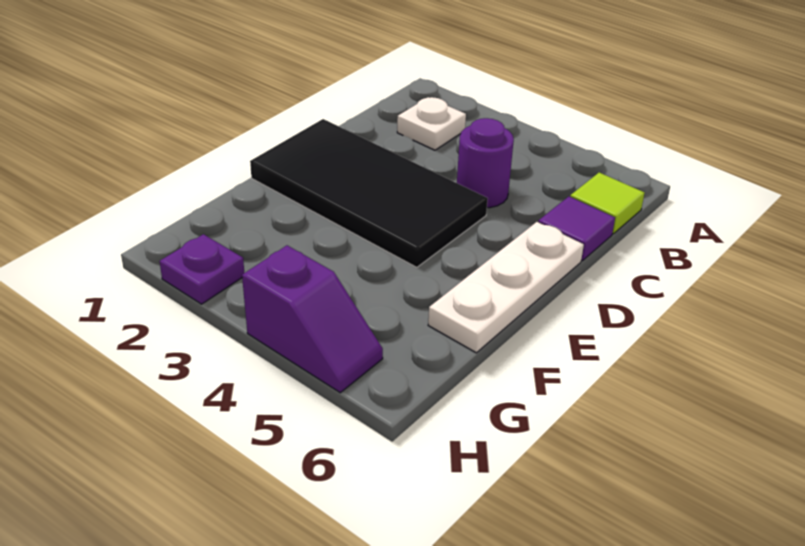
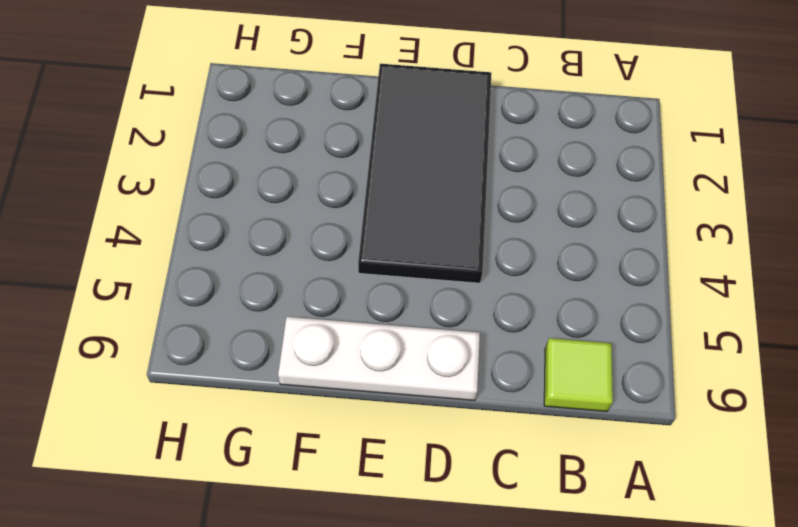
none -> white 1x1 plate [397,97,466,150]
none -> purple 1x1 round brick [457,118,514,208]

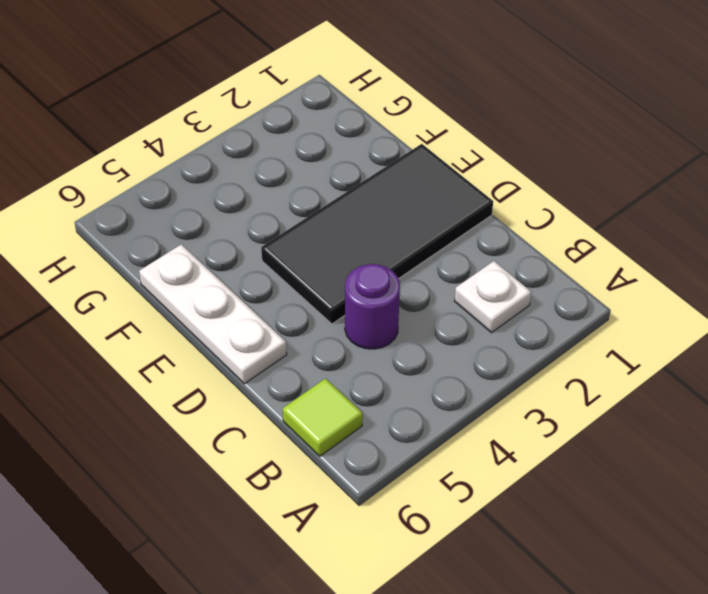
none -> purple 1x1 tile [538,196,615,261]
none -> purple 1x1 plate [159,234,244,304]

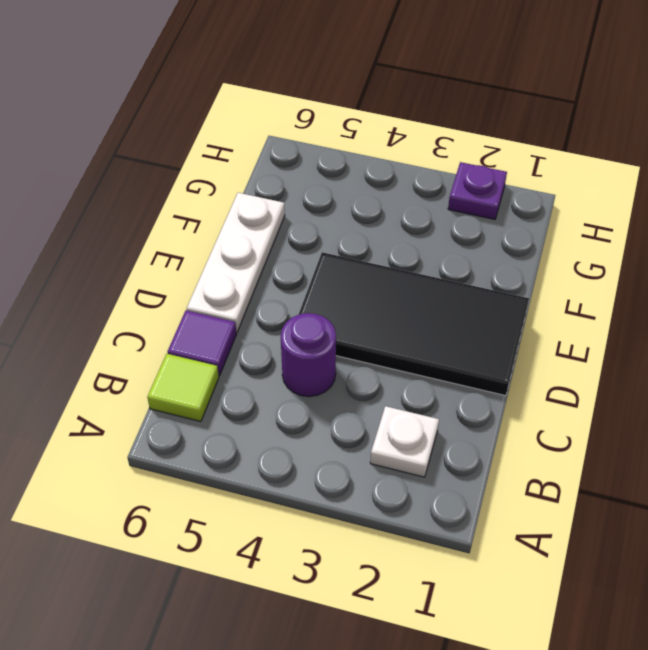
none -> purple 1x2 slope [242,245,383,393]

